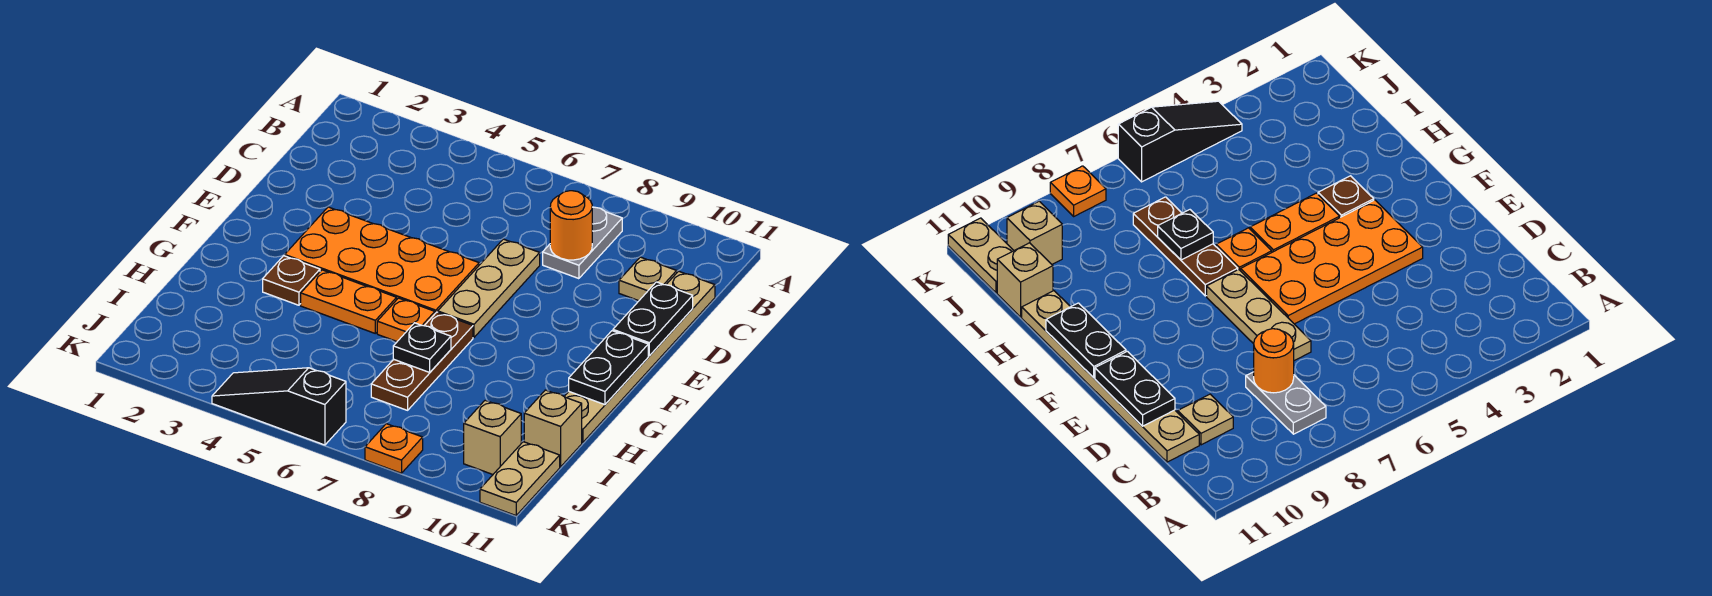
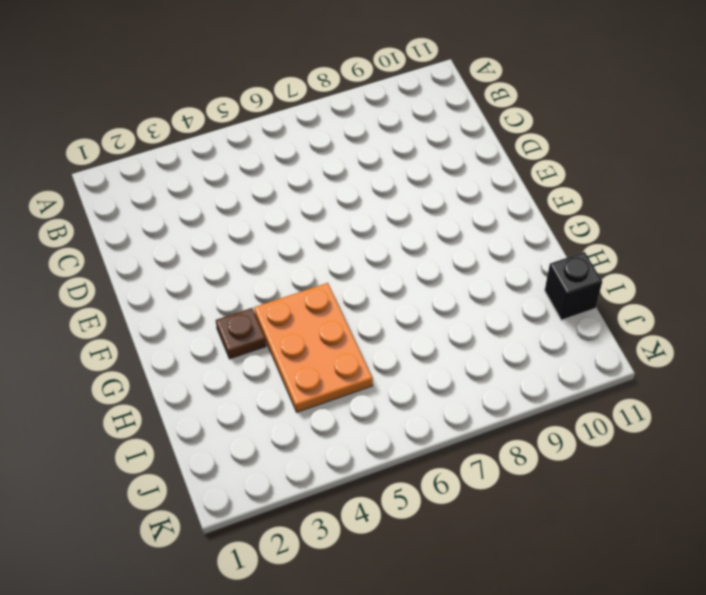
orange 2x3 plate [254,283,373,412] -> orange 1x2 plate [301,270,397,333]
black 1x1 brick [545,252,602,320] -> tan 1x1 brick [524,390,582,467]
none -> grey 1x2 plate [543,207,622,279]
none -> tan 1x1 plate [619,257,677,301]
none -> tan 1x6 plate [564,271,715,443]

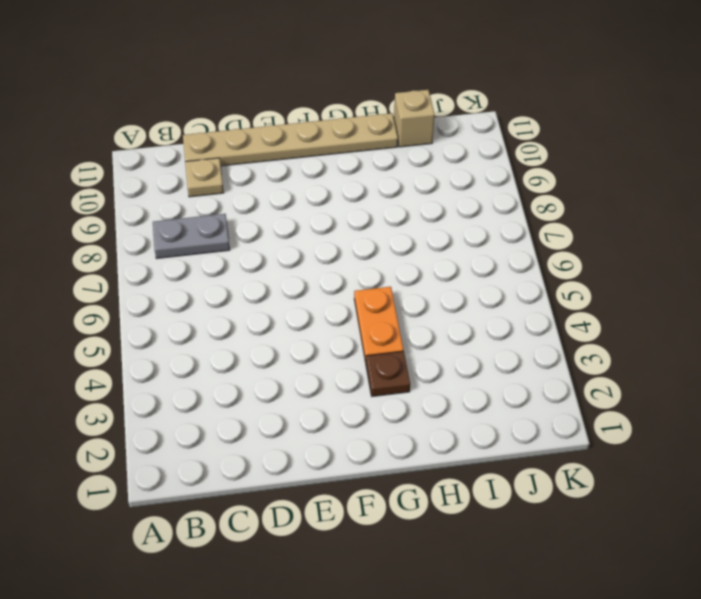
none -> tan 1x3 plate [438,239,540,337]
none -> orange 2x4 plate [285,207,479,313]
none -> orange 1x1 plate [377,298,435,341]

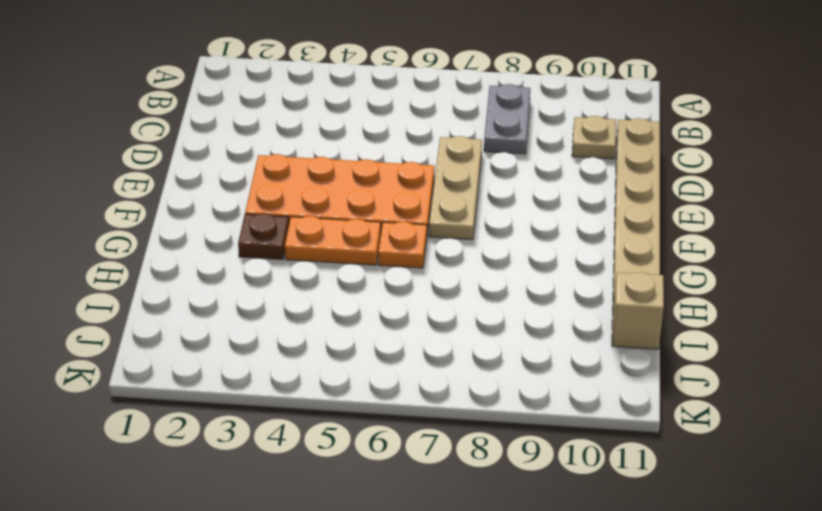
none -> brown 1x3 plate [371,312,473,410]
none -> tan 1x1 brick [464,400,521,474]
none -> tan 1x2 plate [480,442,560,515]

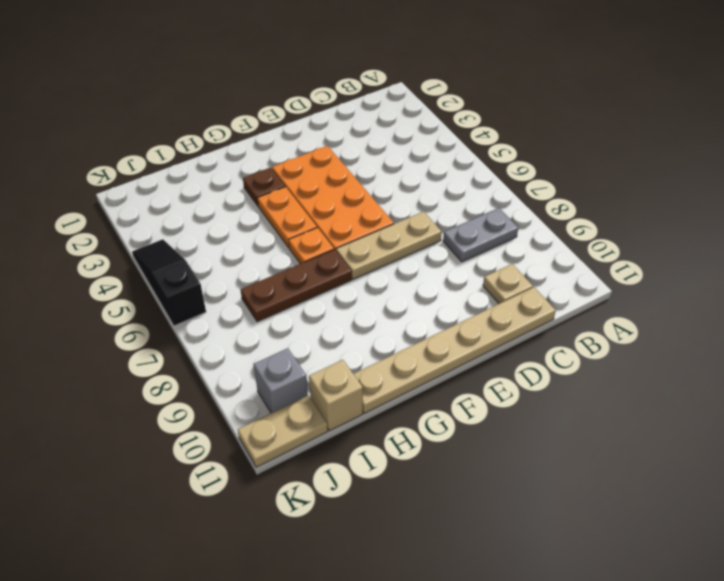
grey 1x1 brick [254,348,308,413] -> tan 1x1 brick [464,400,521,474]
none -> orange 1x1 plate [365,424,423,473]
none -> orange 1x1 round brick [550,191,592,260]
none -> black 1x2 plate [613,282,693,356]

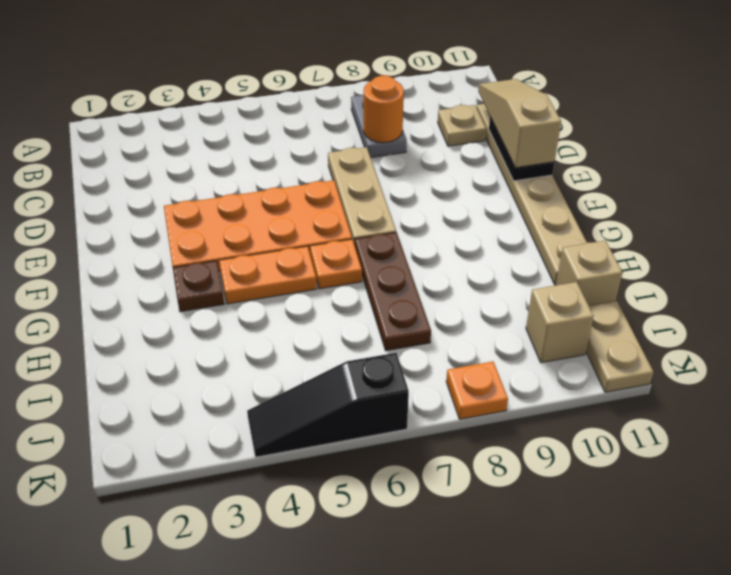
tan 1x3 slope [478,79,561,168] -> none
none -> black 1x2 plate [569,331,648,405]
none -> black 1x1 plate [393,323,451,372]

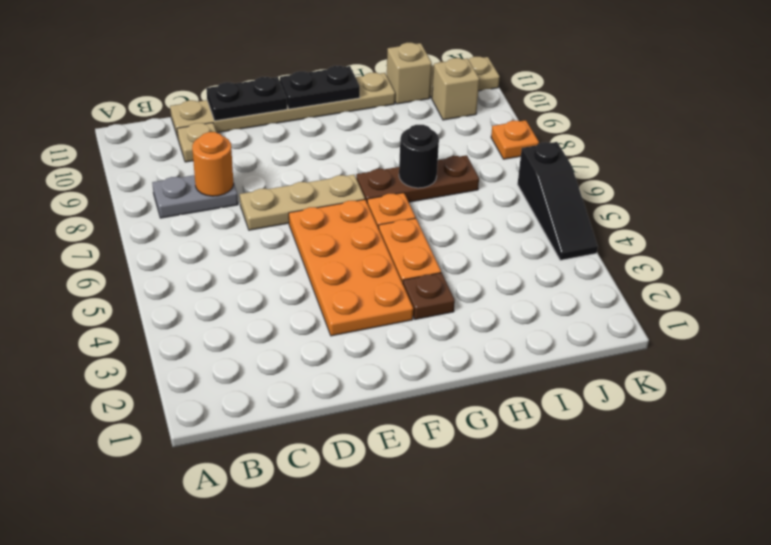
black 1x1 round brick [399,125,439,188] -> black 1x1 plate [393,323,451,372]

